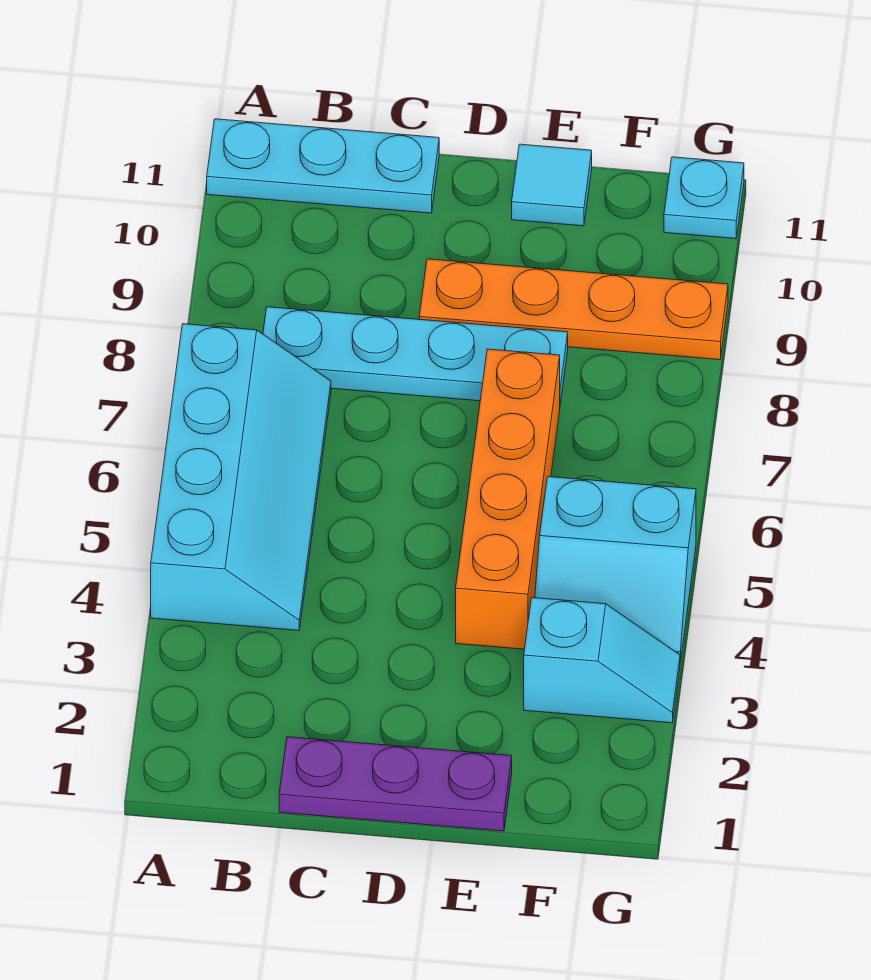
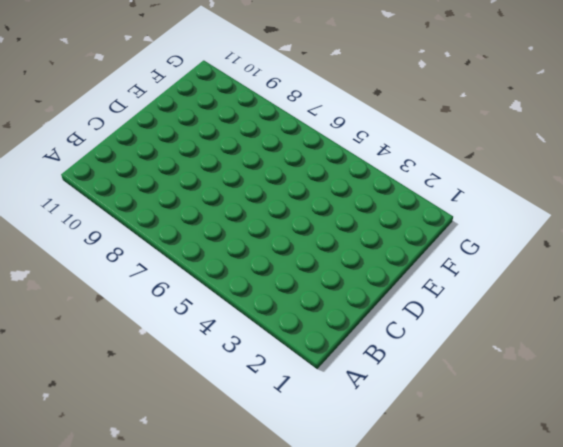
none -> cyan 2x4 slope [151,324,331,631]
none -> cyan 1x3 plate [207,119,439,213]

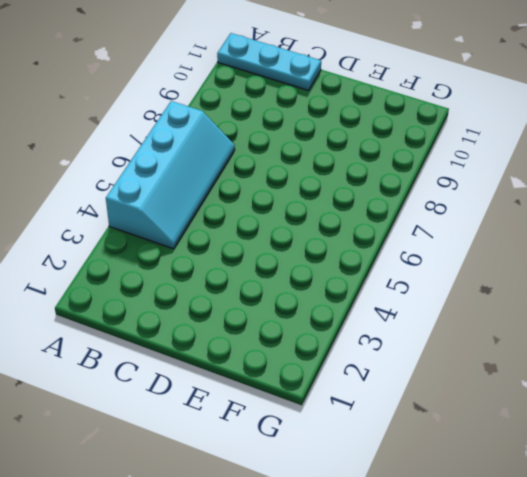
none -> cyan 1x4 plate [263,307,568,404]
none -> purple 1x3 plate [279,737,512,831]

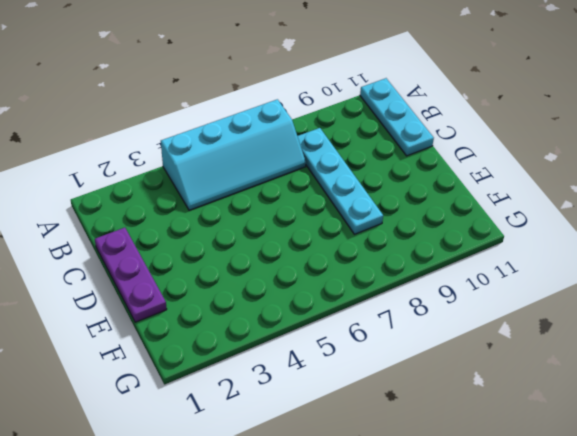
none -> orange 1x4 plate [419,259,728,360]
none -> orange 1x4 brick [456,349,560,649]

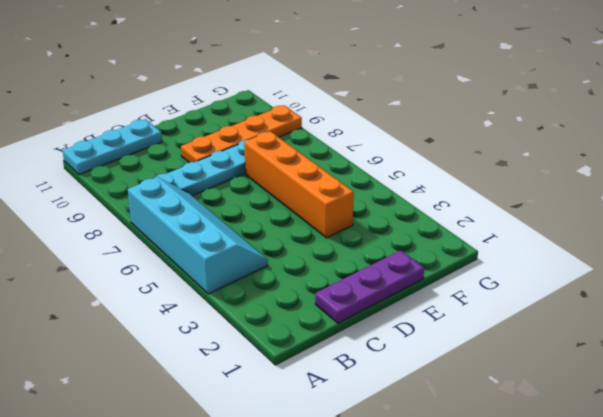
none -> cyan 1x1 tile [512,144,592,226]
none -> cyan 1x2 slope [524,598,680,723]

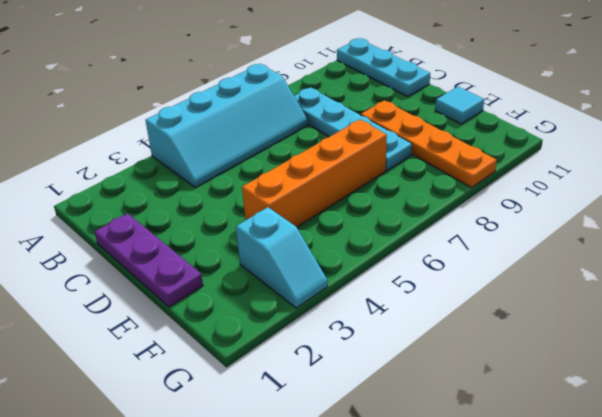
none -> cyan 2x2 slope [535,477,696,662]
none -> cyan 1x1 plate [664,157,744,239]

